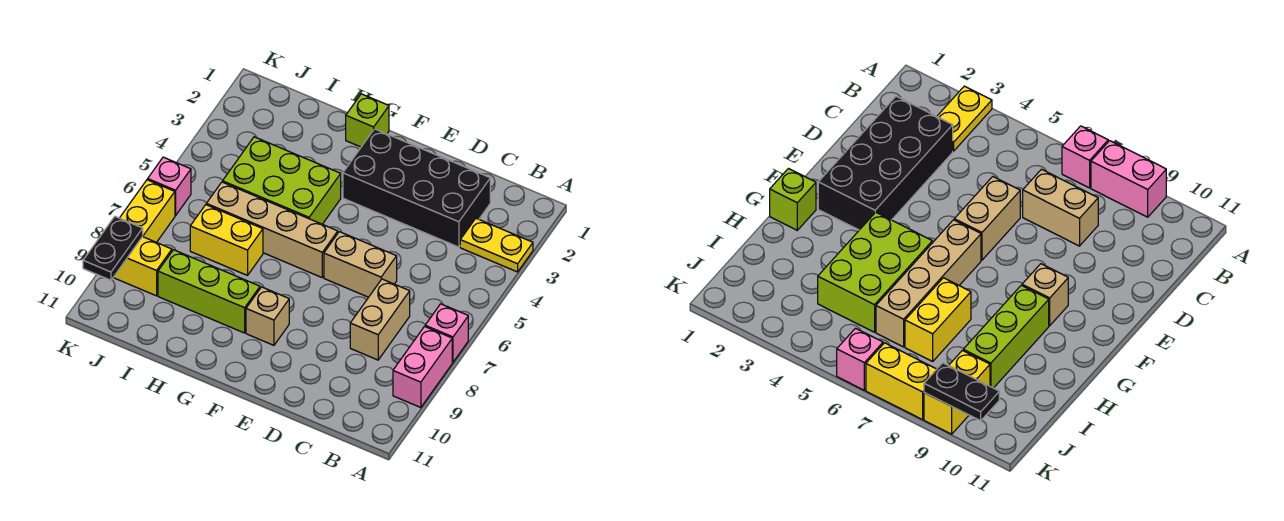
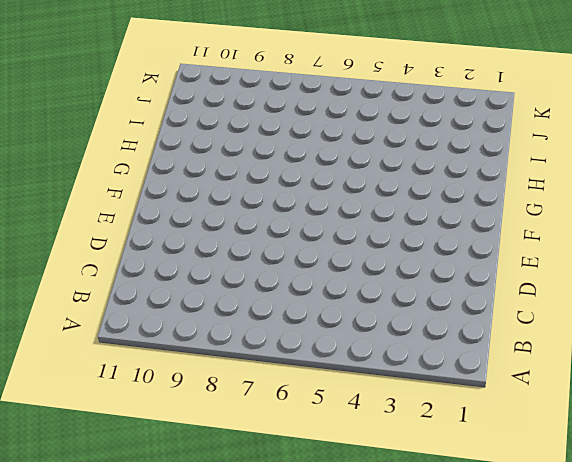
none -> yellow 1x2 plate [460,218,533,272]
none -> pink 1x1 brick [425,304,468,362]
none -> pink 1x2 brick [393,327,452,408]

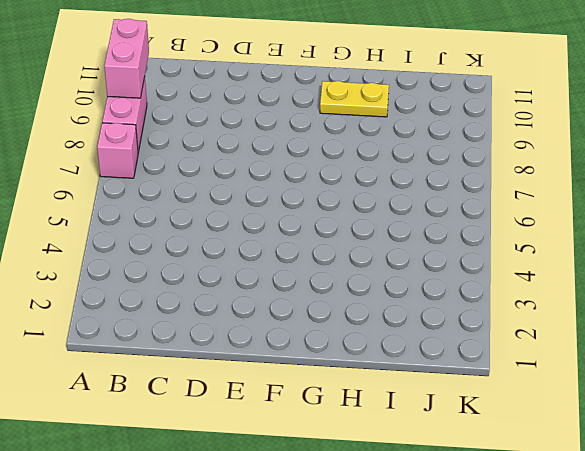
pink 1x2 brick [104,19,149,98] -> none
yellow 1x2 plate [320,81,389,117] -> yellow 1x2 plate moved to [460,218,533,272]
none -> black 2x4 brick [343,129,490,247]
none -> tan 1x2 brick [350,279,410,360]
none -> tan 1x2 brick [324,232,397,297]

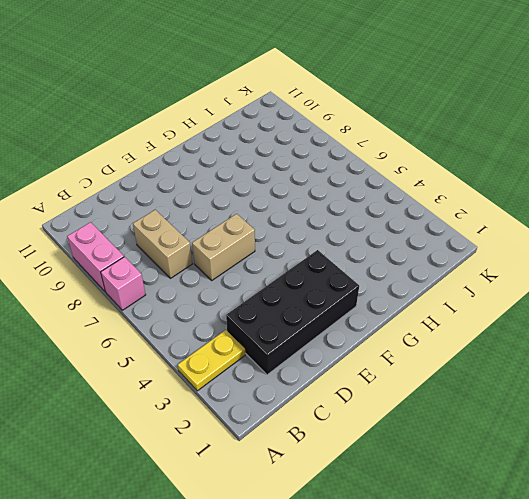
none -> tan 1x4 brick [206,182,338,277]
none -> tan 1x1 brick [246,287,289,345]
none -> lime 1x1 brick [346,94,389,147]

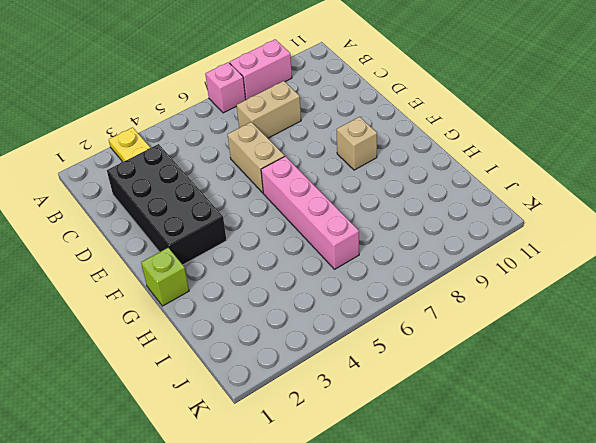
pink 1x4 brick [261,156,359,269] -> tan 1x4 brick [206,182,338,277]
none -> lime 2x3 brick [223,137,341,224]
none -> lime 1x3 brick [158,250,260,333]
none -> yellow 1x2 brick [190,205,263,275]

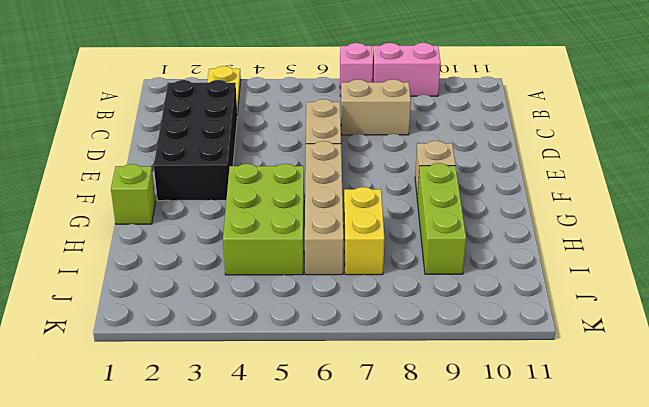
none -> yellow 1x2 brick [113,237,172,296]
none -> pink 1x1 brick [148,157,191,216]
none -> yellow 1x2 brick [120,180,175,242]

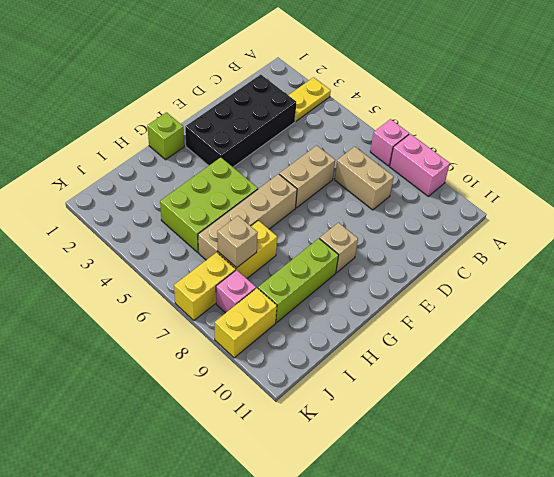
tan 1x1 brick [217,216,258,268] -> none
yellow 1x2 brick [174,252,236,320] -> yellow 1x2 brick turned to [120,180,175,242]
pink 1x1 brick [216,270,256,313] -> pink 1x1 brick moved to [148,157,191,216]
none -> black 1x2 plate [83,217,143,280]

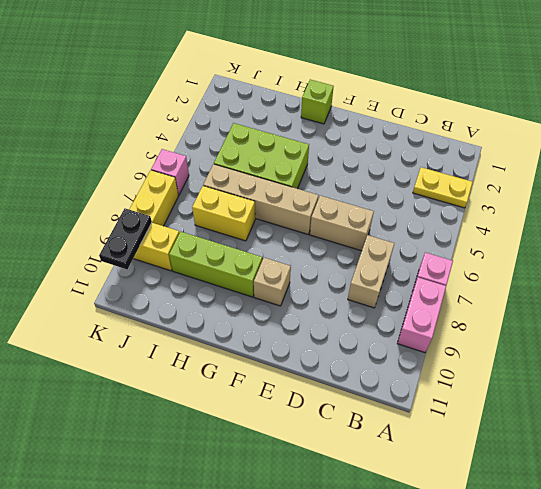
none -> black 2x4 brick [343,129,490,247]

